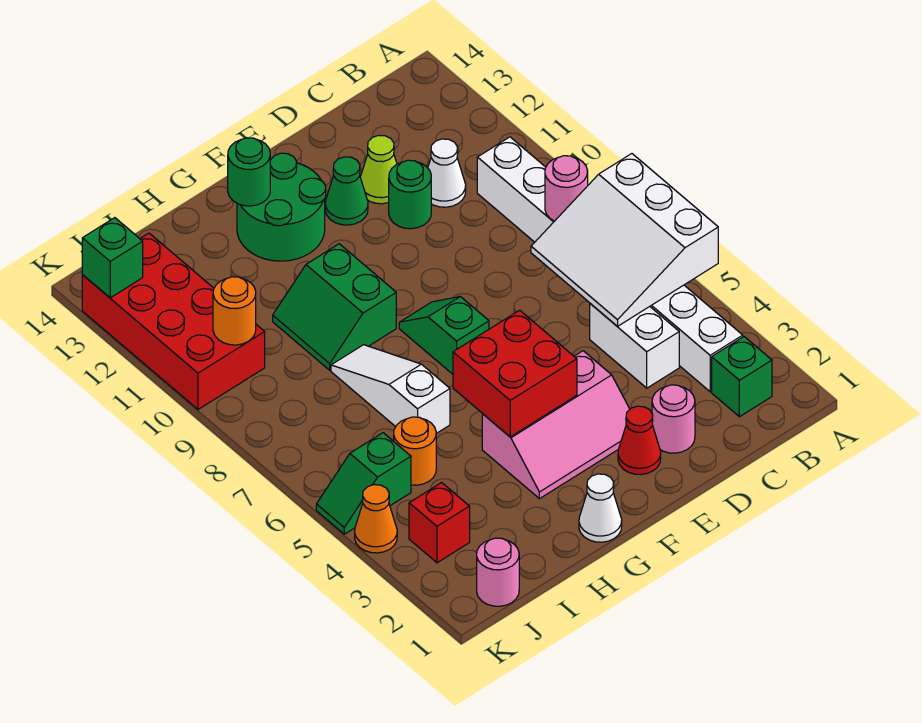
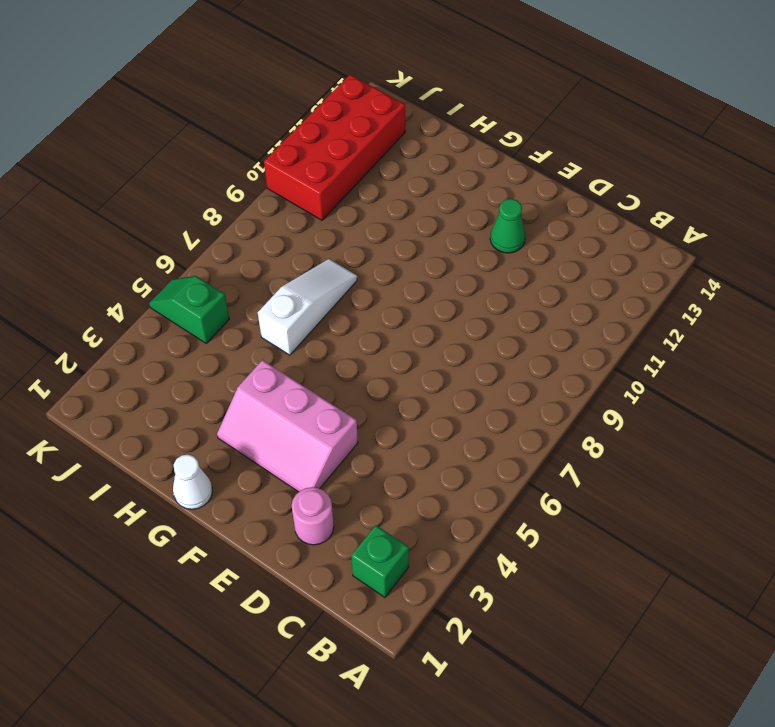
none -> white 1x8 brick [477,137,743,392]
none -> white 1x2 brick [590,304,679,388]
none -> white 1x1 cone [428,139,466,207]

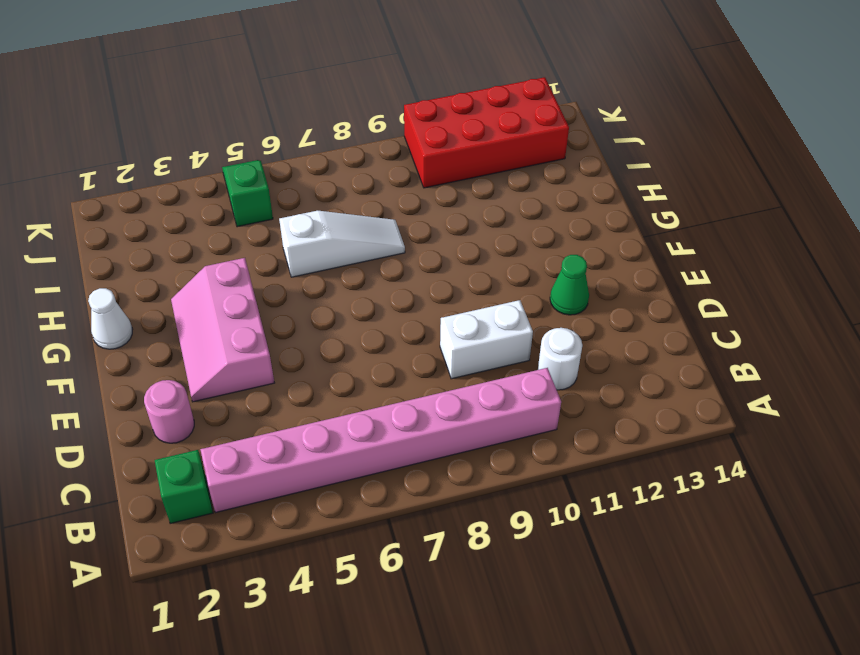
pink 1x8 brick [200,368,561,512] -> white 1x8 brick [477,137,743,392]
white 1x1 round brick [538,328,582,390] -> white 1x1 cone [428,139,466,207]
white 1x2 brick [440,300,533,379] -> white 1x2 brick moved to [590,304,679,388]
none -> green 1x1 round brick [389,160,431,229]
none -> lime 1x1 cone [360,135,397,204]
none -> red 1x1 cone [618,406,661,475]

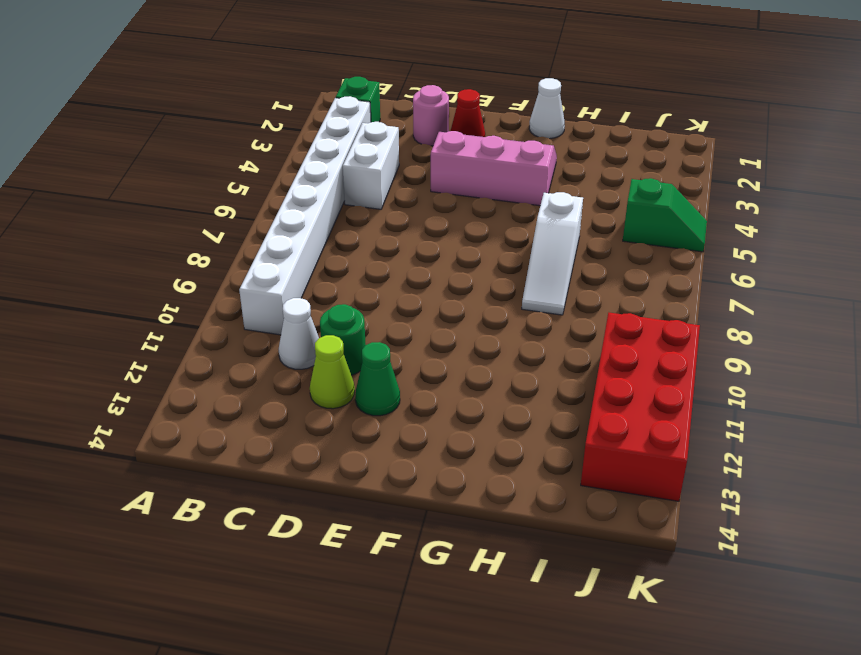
none -> green 1x2 slope [399,297,489,374]
none -> green 2x2 round brick [237,153,326,261]
none -> green 2x2 slope [273,244,396,370]

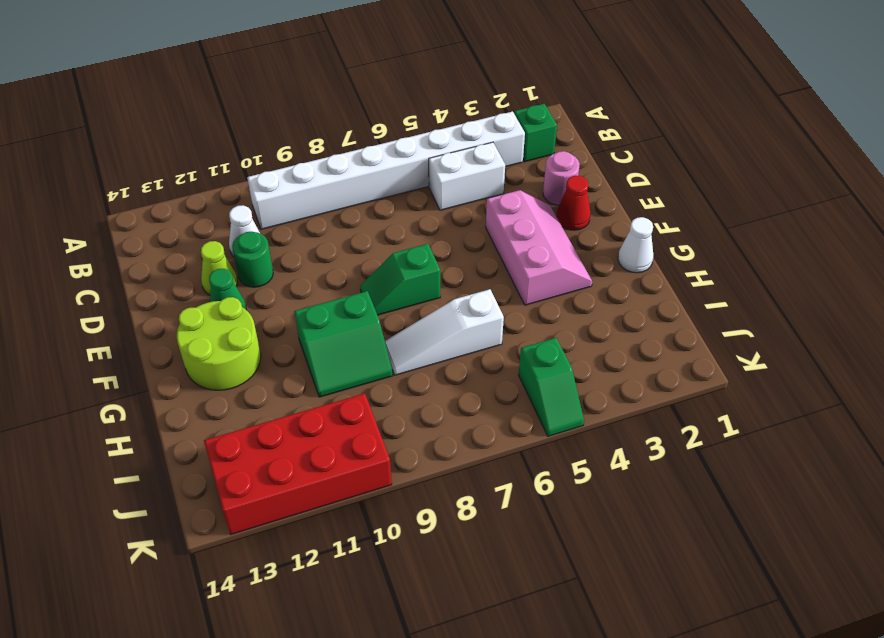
lime 2x2 round brick [177,297,261,390] -> green 2x2 round brick [237,153,326,261]
none -> orange 1x1 round brick [394,417,436,485]
none -> pink 1x1 round brick [477,538,519,606]
none -> red 1x1 brick [409,483,470,563]

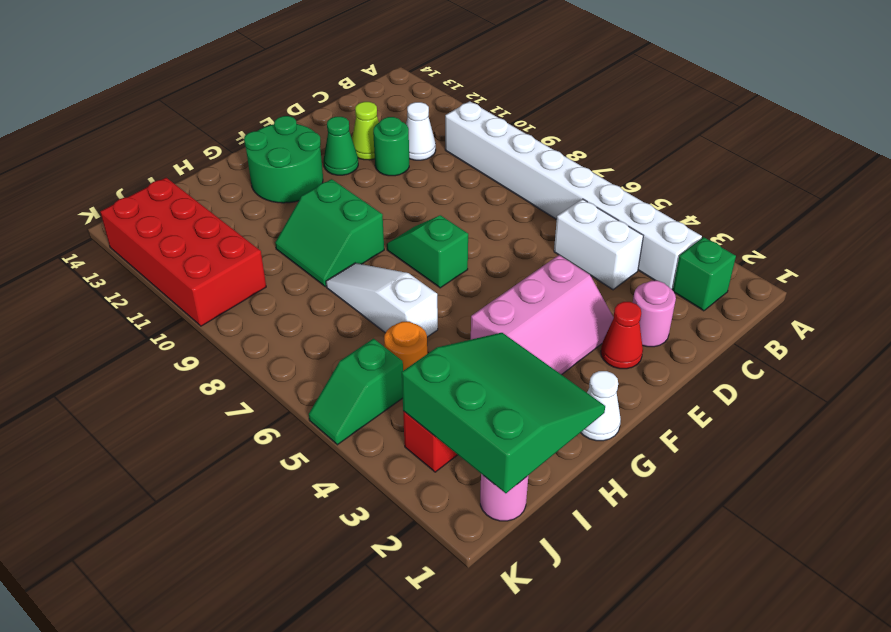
green 3x3 slope [402,333,605,493] -> none
none -> orange 1x1 cone [355,485,397,553]
none -> white 3x3 slope [531,154,718,326]
none -> pink 1x1 round brick [545,156,588,221]

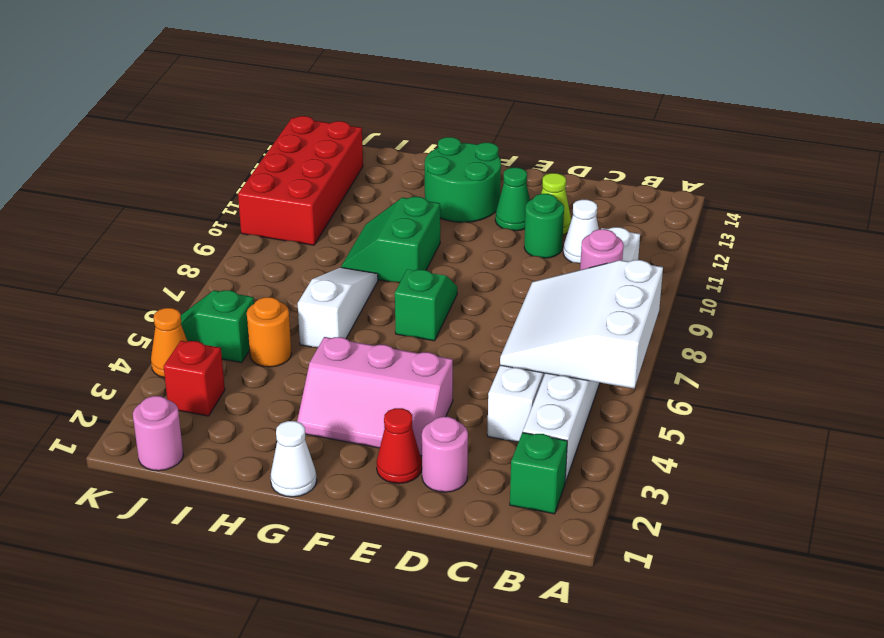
none -> red 2x2 brick [453,310,577,437]
none -> green 1x1 round brick [228,138,270,206]
none -> orange 1x1 round brick [213,277,256,345]

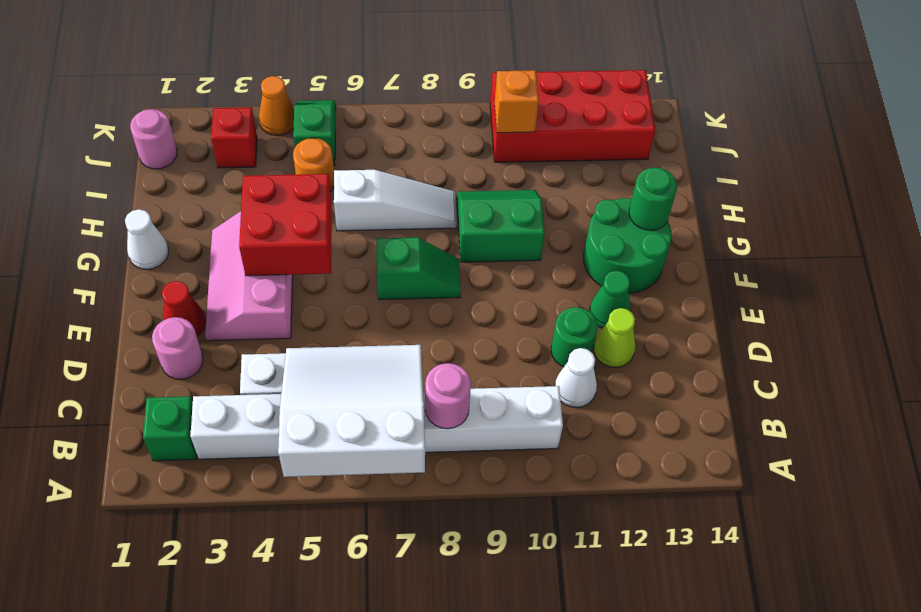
orange 1x1 brick [495,70,539,133] -> orange 1x1 round brick [213,277,256,345]
none -> green 1x1 brick [82,218,143,298]

